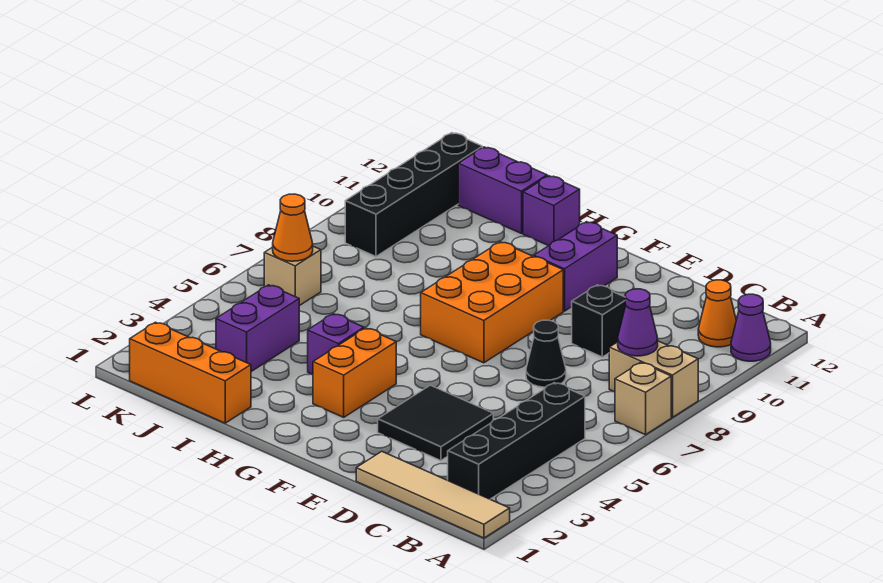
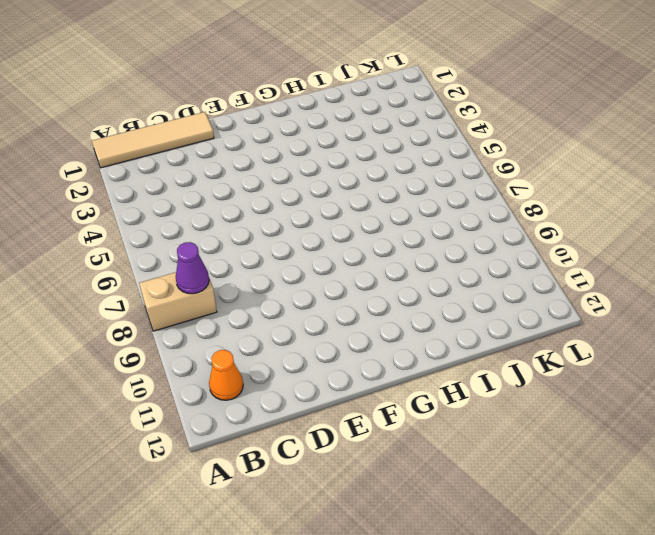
none -> tan 1x1 brick [615,363,671,435]
none -> purple 1x1 cone [731,294,771,361]
none -> black 1x4 brick [448,383,585,499]

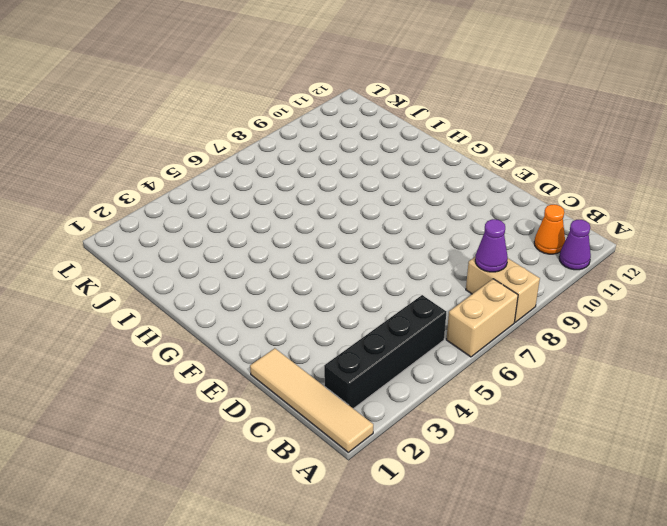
tan 1x2 brick [446,279,518,357] -> tan 1x1 brick [615,363,671,435]
none -> black 2x2 tile [378,385,493,461]
none -> black 1x1 cone [526,320,566,387]
none -> black 1x1 brick [572,285,626,357]

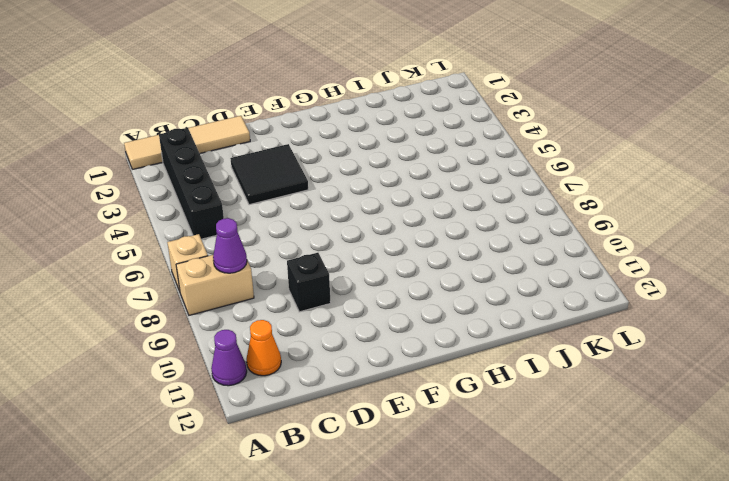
none -> black 1x1 cone [526,320,566,387]
none -> orange 2x3 brick [421,242,563,363]
none -> purple 1x2 brick [534,222,617,311]

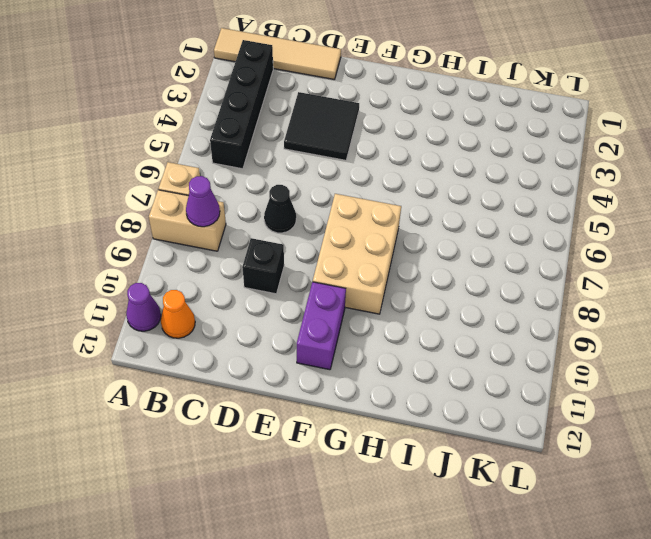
tan 2x3 brick [313,194,401,314] -> orange 2x3 brick [421,242,563,363]
none -> orange 1x2 brick [313,328,396,417]
none -> purple 1x1 brick [308,314,364,375]
none -> purple 1x1 brick [523,176,580,246]

